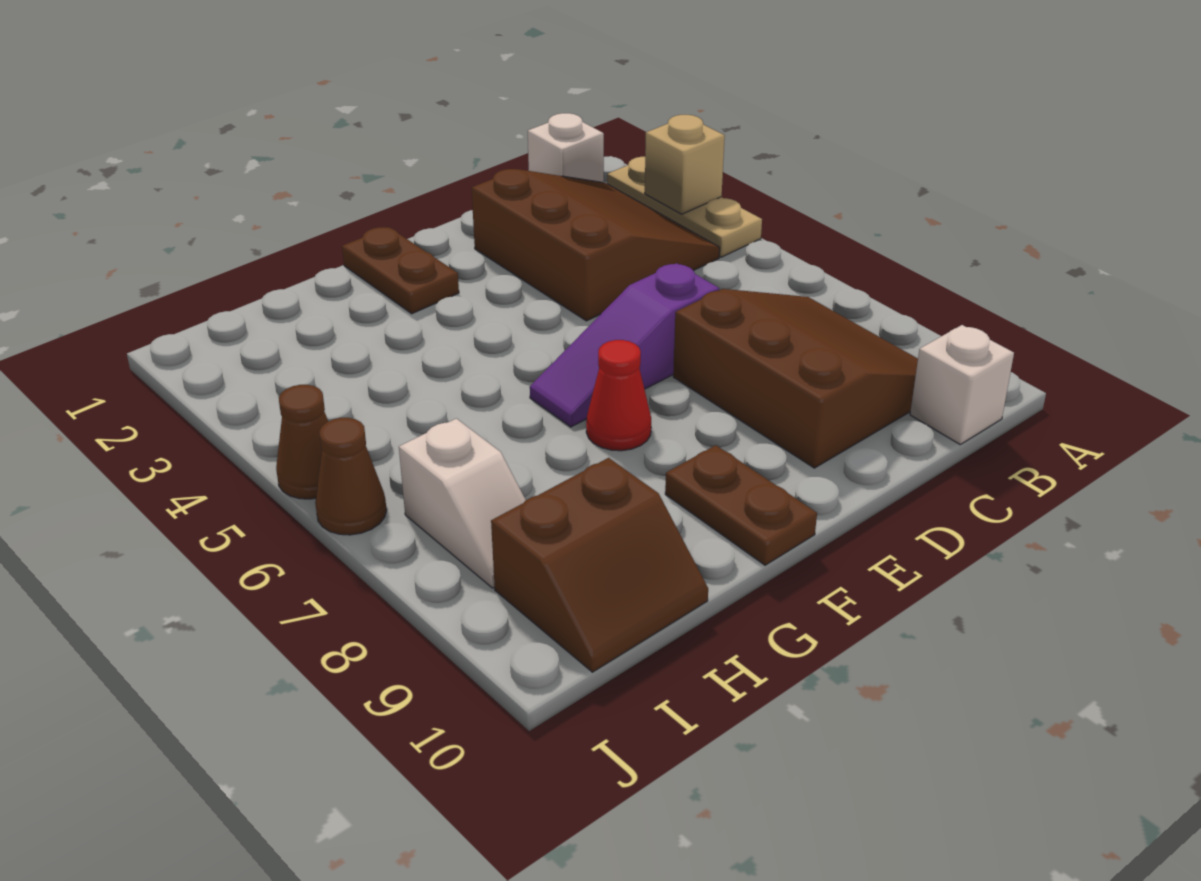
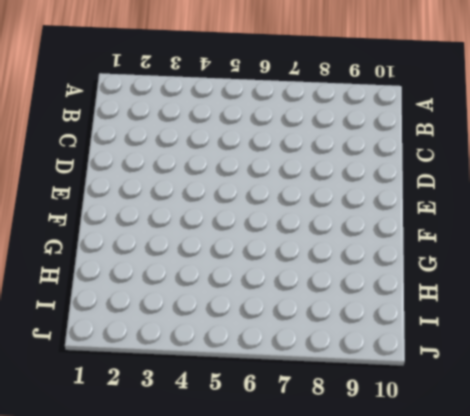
none -> tan 1x3 plate [607,157,762,257]
none -> white 1x1 brick [528,113,604,183]
none -> brown 3x3 slope [472,169,720,321]

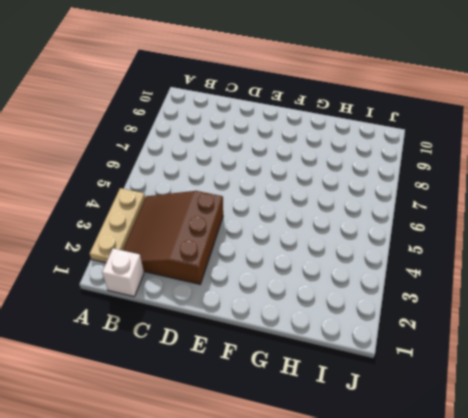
none -> brown 3x3 slope [673,289,918,468]
none -> white 1x1 brick [910,325,1014,444]
none -> purple 1x3 slope [530,263,719,427]

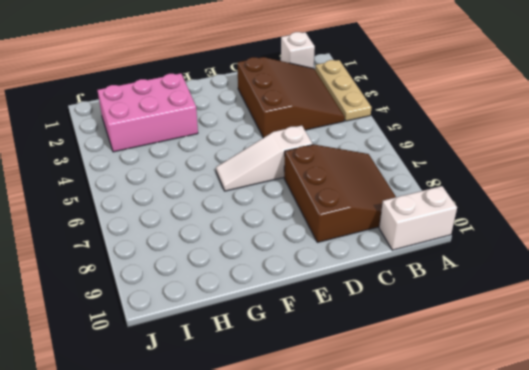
white 1x2 brick [379,186,457,250] -> white 1x1 brick [910,325,1014,444]
white 1x3 slope [216,126,313,191] -> purple 1x3 slope [530,263,719,427]
pink 2x3 brick [97,73,198,152] -> none
none -> brown 1x2 plate [342,227,459,314]
none -> red 1x1 cone [586,340,651,451]
none -> brown 1x2 plate [665,445,817,565]

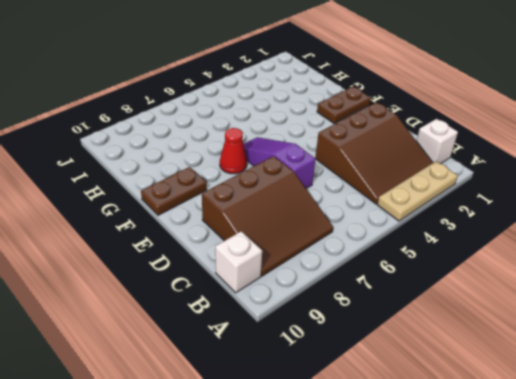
none -> brown 2x2 slope [491,458,708,672]
none -> white 1x2 slope [399,418,526,588]
none -> brown 1x1 cone [276,385,328,499]

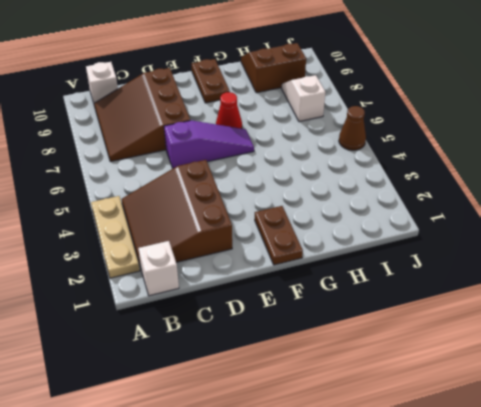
none -> brown 1x1 cone [315,418,387,535]
none -> tan 1x1 brick [645,115,725,214]

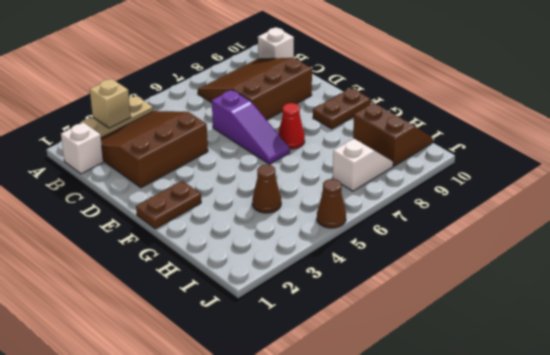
brown 1x1 cone [252,165,281,213] -> brown 1x1 cone moved to [315,418,387,535]

